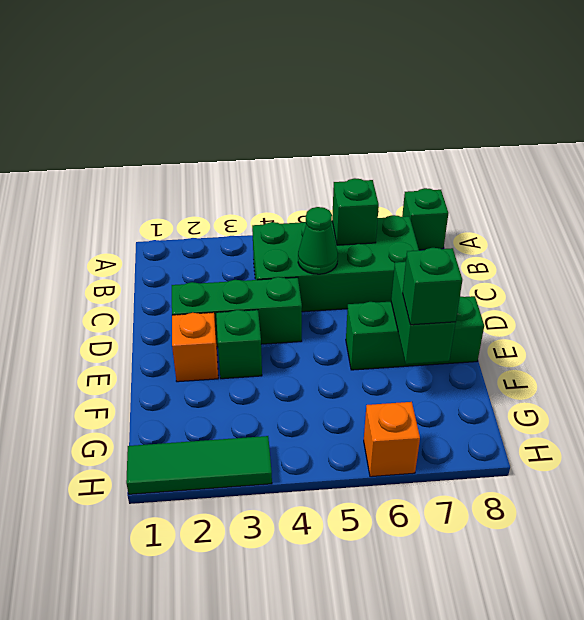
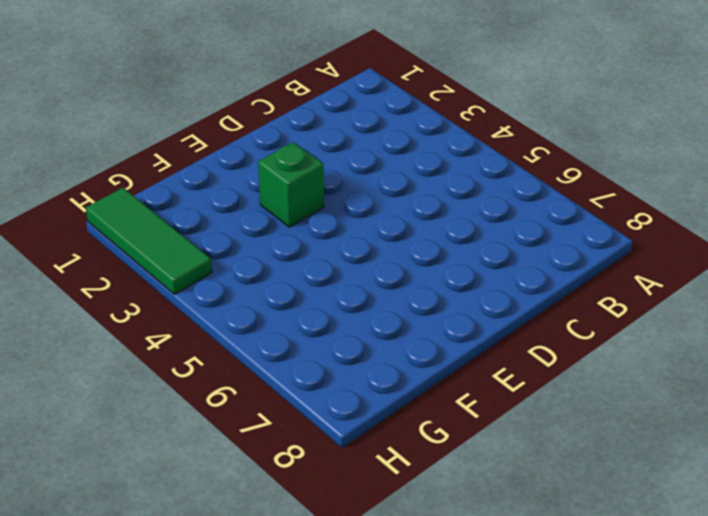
none -> green 1x1 brick [402,188,448,250]
none -> green 2x4 brick [252,215,419,312]
none -> green 1x3 brick [172,277,302,347]

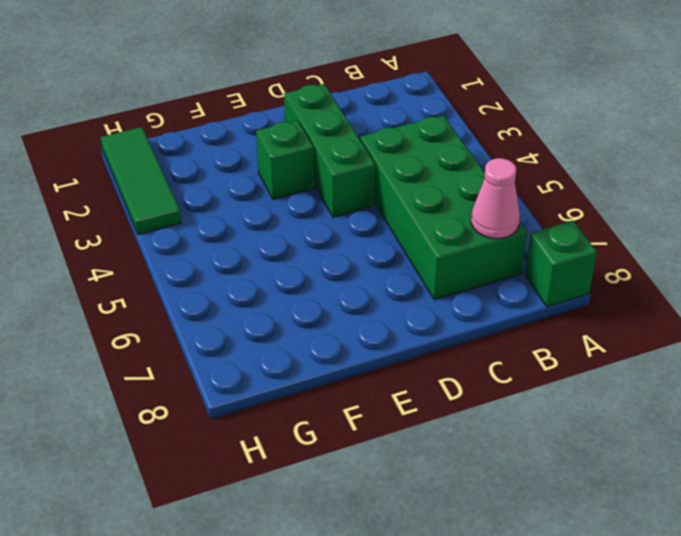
pink 1x1 cone [471,158,520,239] -> none
none -> orange 1x1 brick [172,313,218,382]
none -> green 1x3 brick [346,296,484,370]
none -> orange 1x1 brick [364,402,420,477]

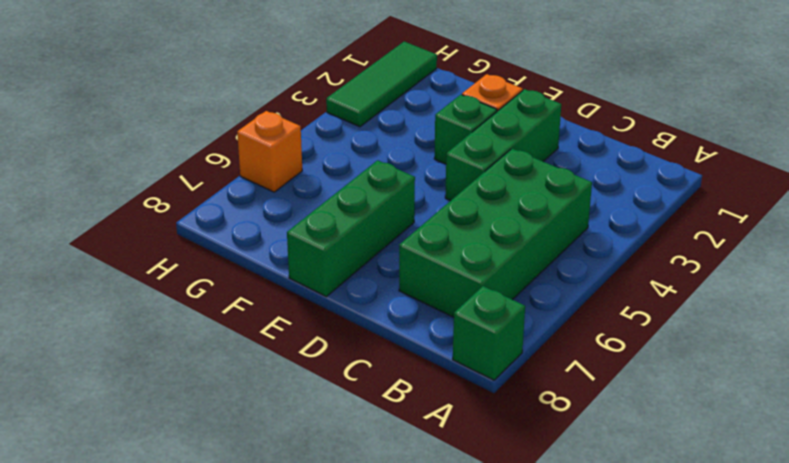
none -> green 1x1 brick [332,178,379,245]
none -> green 1x1 cone [298,207,338,274]
none -> green 1x2 brick [391,262,456,364]

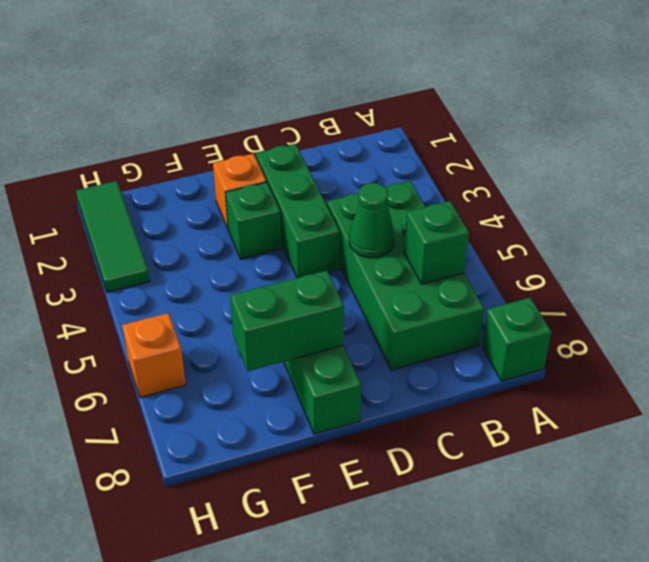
none -> green 1x1 brick [403,248,462,325]

